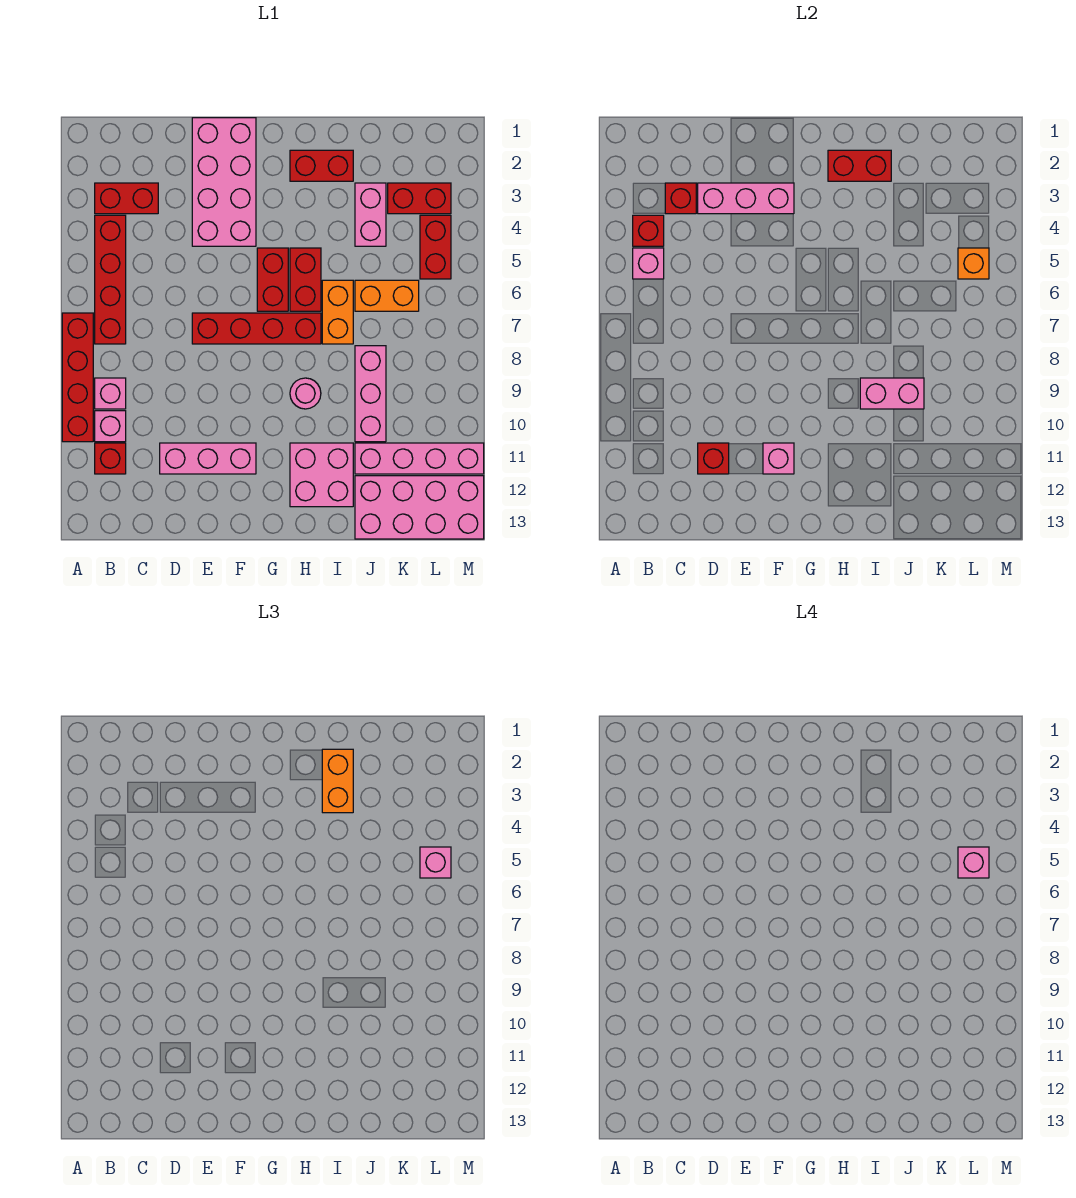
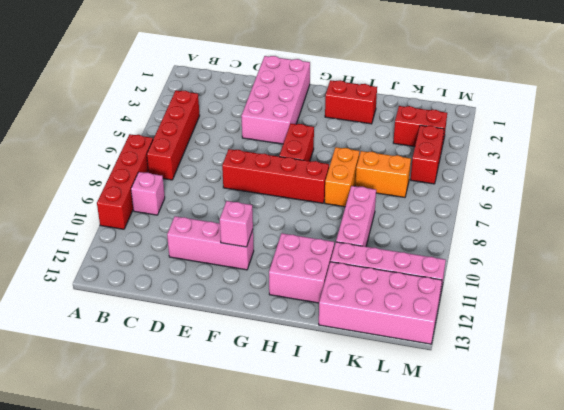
none -> red 1x2 brick [95,183,158,214]
none -> pink 1x1 brick [95,411,126,442]
none -> red 1x1 brick [95,443,126,474]
none -> red 1x2 brick [290,248,321,311]

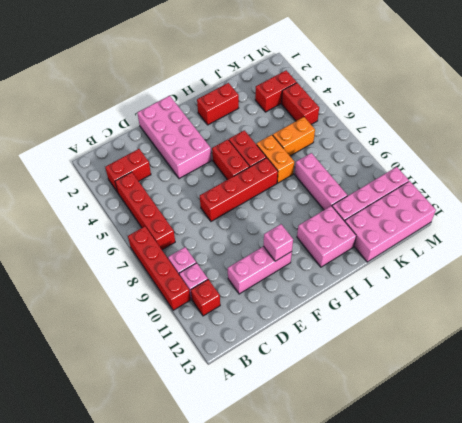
none -> pink 1x1 round brick [290,378,321,409]
none -> pink 1x2 brick [355,183,386,246]
none -> red 1x1 brick [633,215,664,246]
none -> pink 1x1 brick [633,248,664,279]

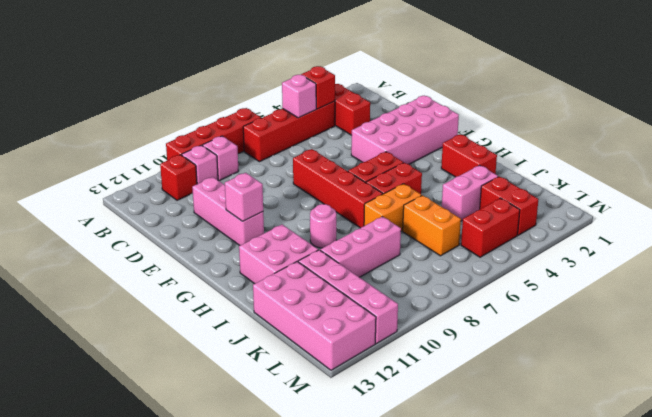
none -> red 1x1 brick [665,183,696,214]
none -> pink 1x3 brick [698,183,794,214]
none -> red 1x1 brick [698,443,729,474]
none -> red 1x2 brick [828,150,891,181]

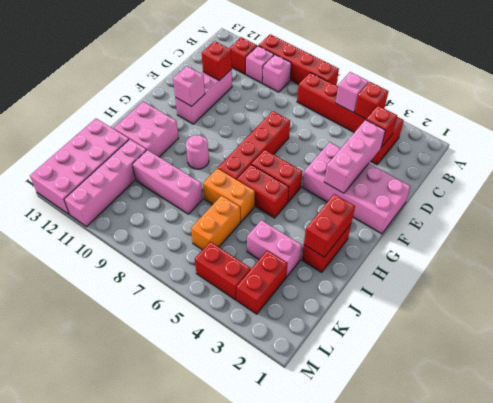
none -> pink 1x2 brick [860,378,924,409]
none -> orange 1x1 brick [958,248,989,279]
none -> orange 1x2 brick [322,749,353,813]
none -> pink 1x1 brick [420,847,451,878]

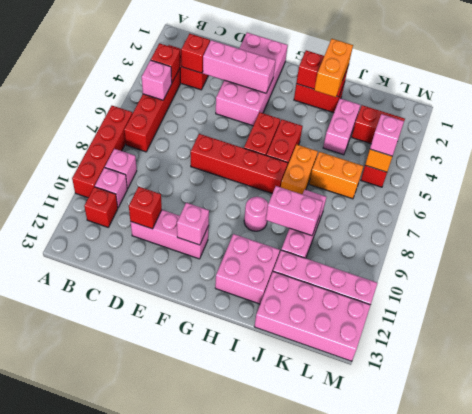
none -> pink 1x1 brick [958,847,989,878]

